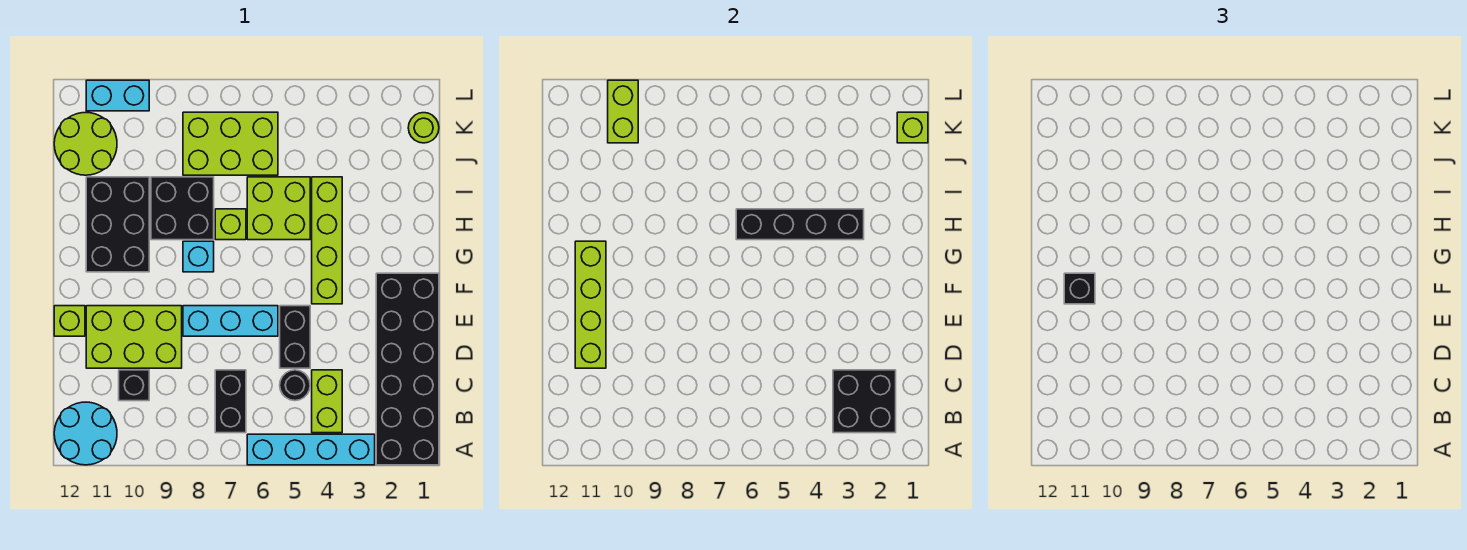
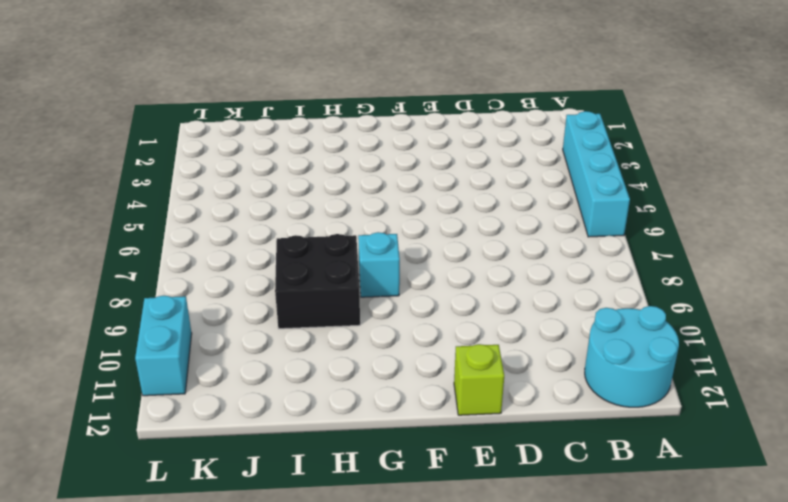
none -> black 2x6 brick [376,273,439,465]
none -> lime 1x2 brick [312,370,342,433]
none -> black 1x2 brick [215,370,246,433]

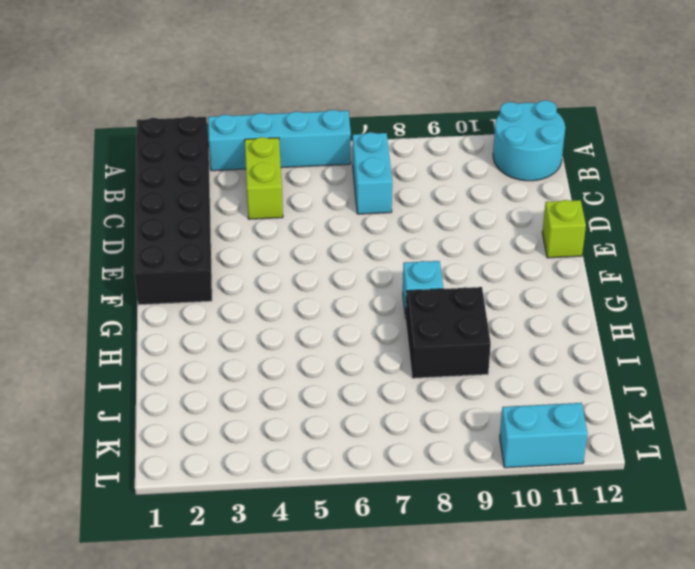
cyan 1x2 brick [353,132,392,214] -> black 1x2 brick [215,370,246,433]
none -> black 1x1 round brick [280,370,310,401]
none -> black 1x1 brick [119,370,149,401]
none -> black 1x2 brick [280,306,310,368]

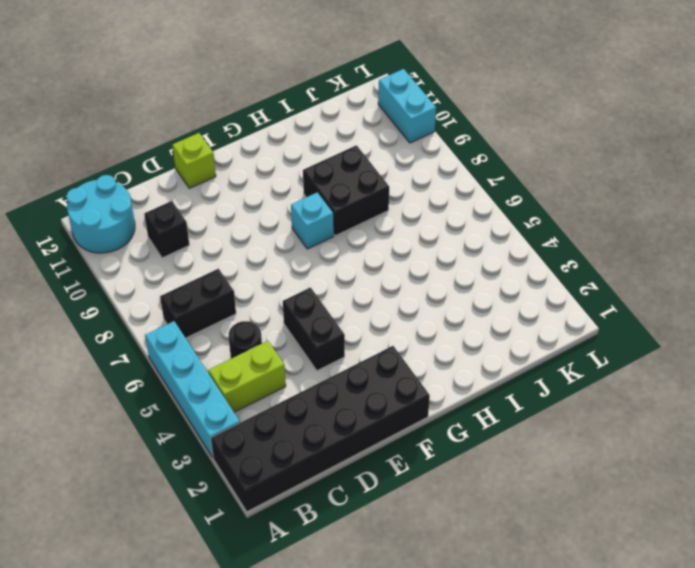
black 1x2 brick [283,288,345,371] -> black 1x2 brick turned to [280,306,310,368]
none -> lime 2x3 brick [86,306,182,368]
none -> cyan 1x3 brick [183,306,278,336]
none -> lime 1x4 brick [312,177,342,304]

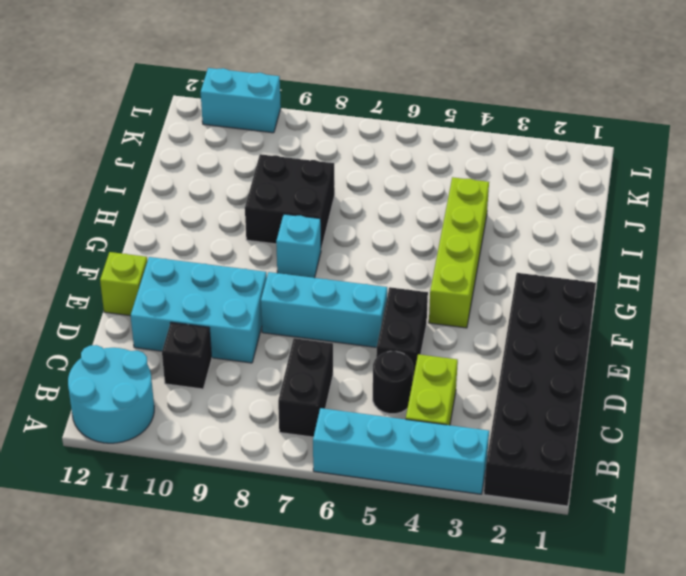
cyan 2x3 brick [131,257,267,363] -> lime 2x3 brick [86,306,182,368]
none -> black 2x3 brick [86,177,149,272]
none -> lime 2x2 brick [247,177,310,240]
none -> lime 1x1 brick [215,209,246,240]

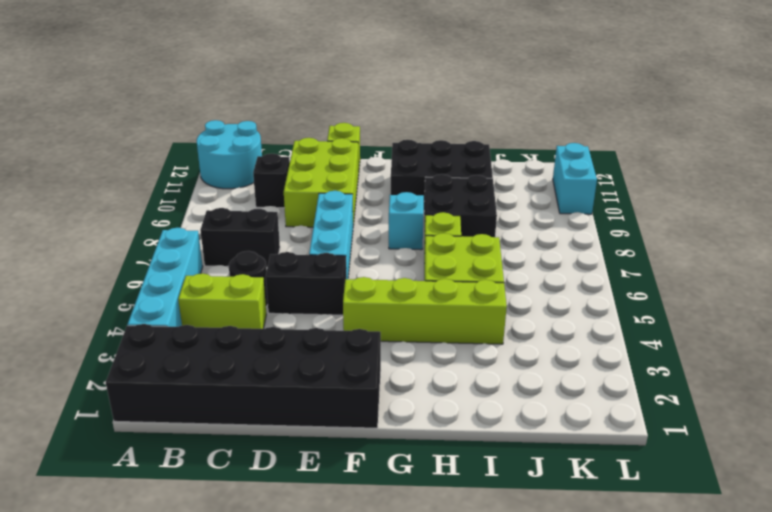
none -> lime 2x3 brick [183,112,278,175]
none -> lime 2x2 round brick [54,112,117,175]
none -> lime 1x1 round brick [408,113,439,143]

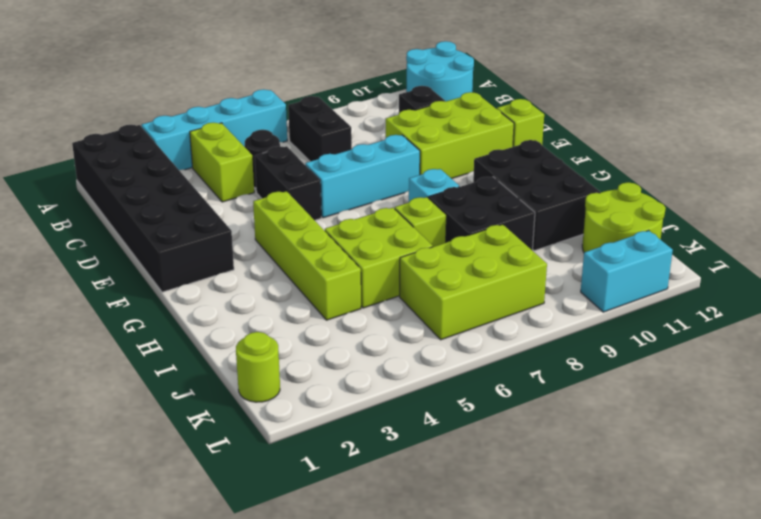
none -> black 2x2 brick [833,370,896,433]
none -> lime 1x4 brick [575,241,606,368]
none -> black 1x4 brick [736,209,864,240]

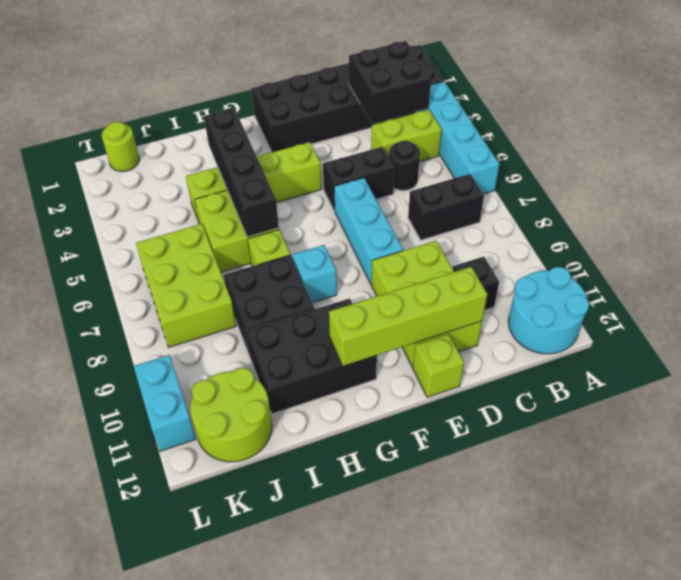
none -> lime 1x1 brick [897,112,928,143]
none -> lime 1x2 brick [608,80,638,143]
none -> black 1x1 brick [1064,273,1095,304]

